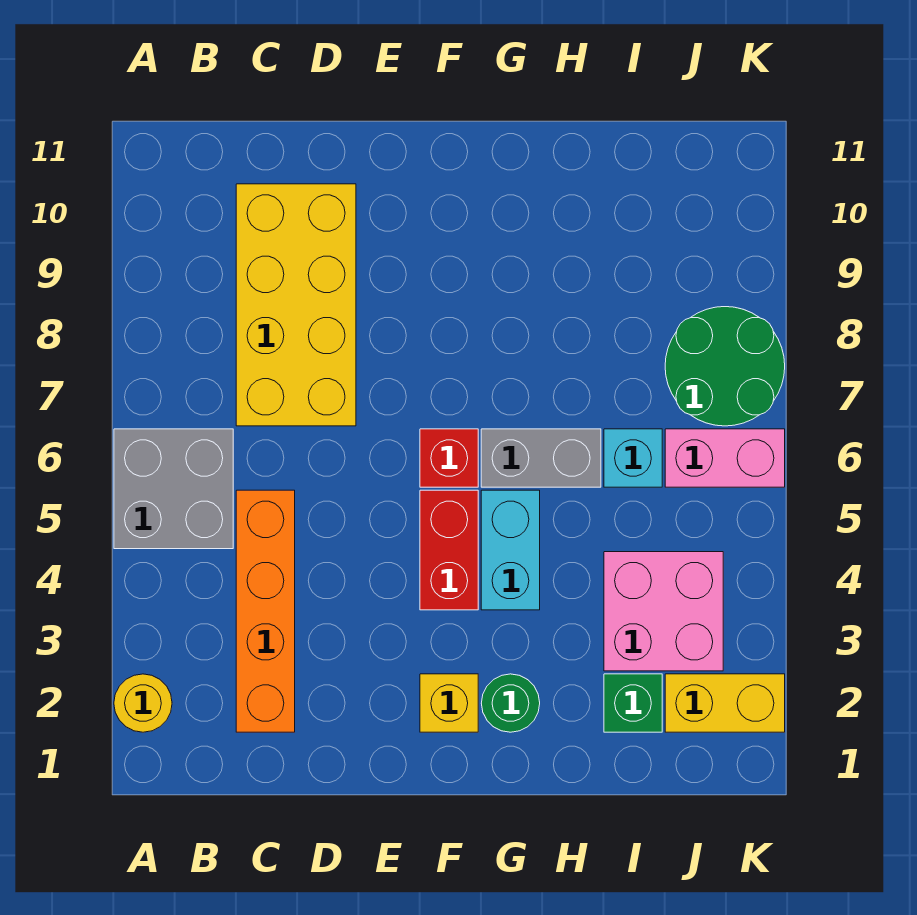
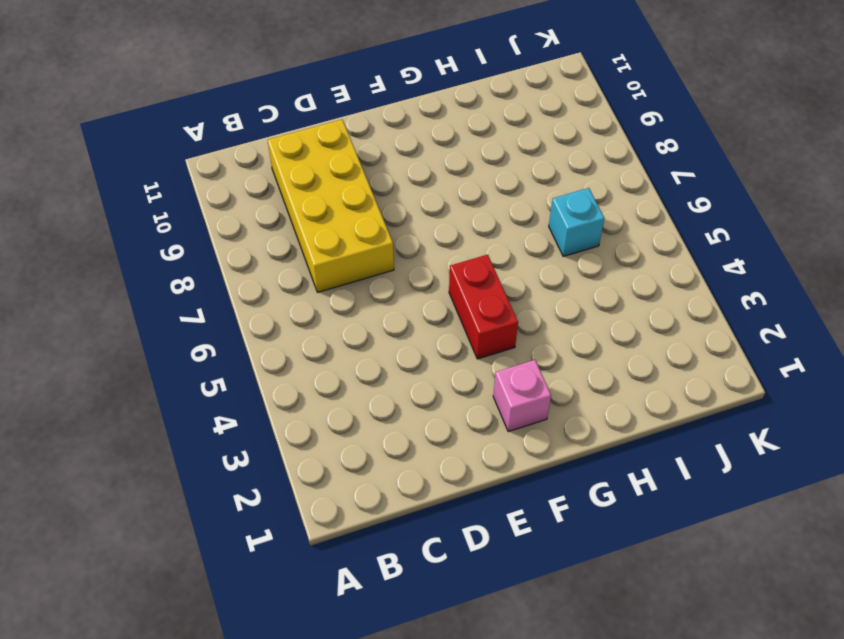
pink 1x1 brick [493,360,551,432] -> yellow 1x1 brick [420,674,478,732]
none -> yellow 1x1 round brick [114,674,172,732]
none -> grey 2x2 brick [114,429,233,549]
none -> orange 1x4 brick [236,490,295,732]

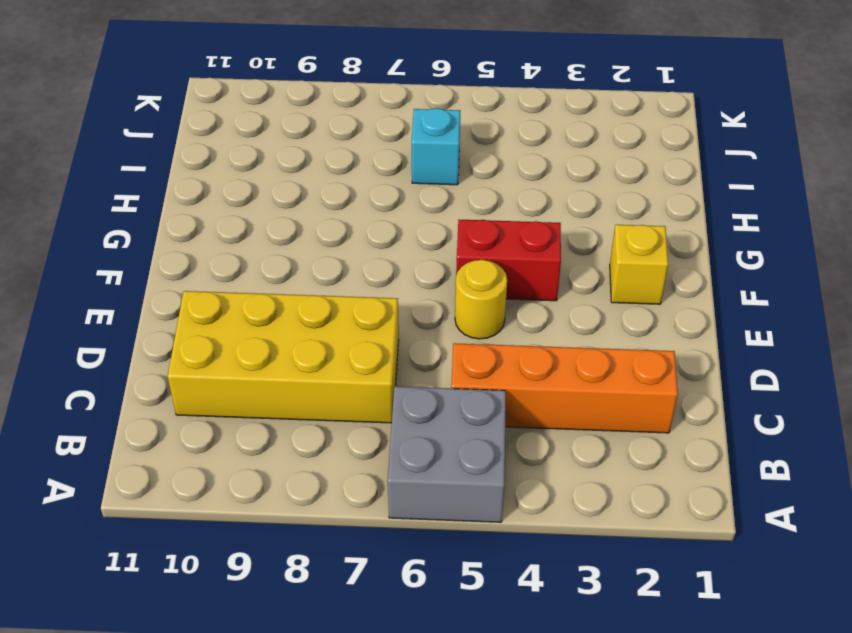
yellow 1x1 round brick [455,260,507,339] -> yellow 1x1 round brick moved to [114,674,172,732]
none -> red 1x1 brick [420,429,478,487]
none -> green 1x1 round brick [481,674,540,732]
none -> cyan 1x2 brick [481,490,540,610]

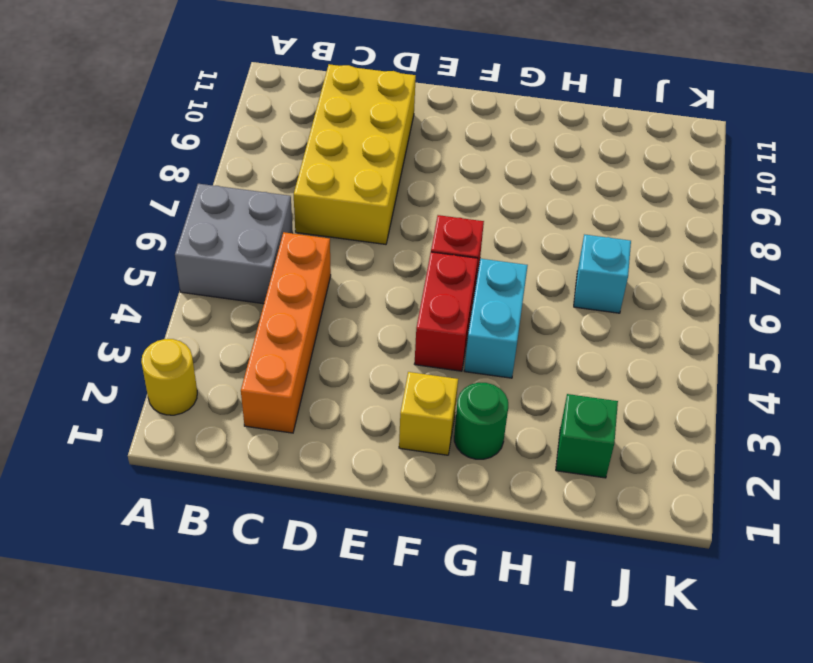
none -> grey 1x2 brick [481,429,601,487]
none -> pink 2x2 brick [604,552,723,671]
none -> yellow 1x2 brick [665,674,785,732]

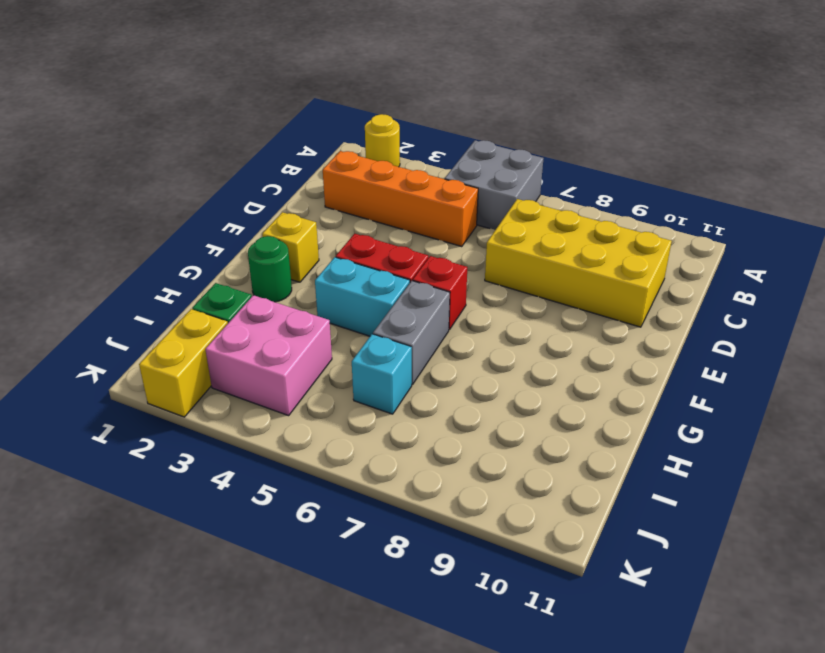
none -> pink 1x2 brick [665,429,785,487]
none -> green 2x2 round brick [665,307,785,426]

